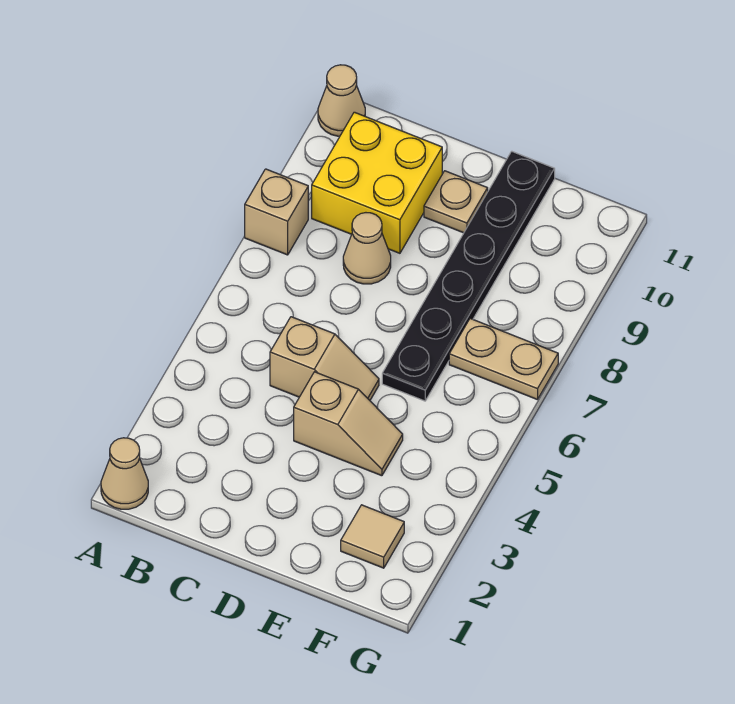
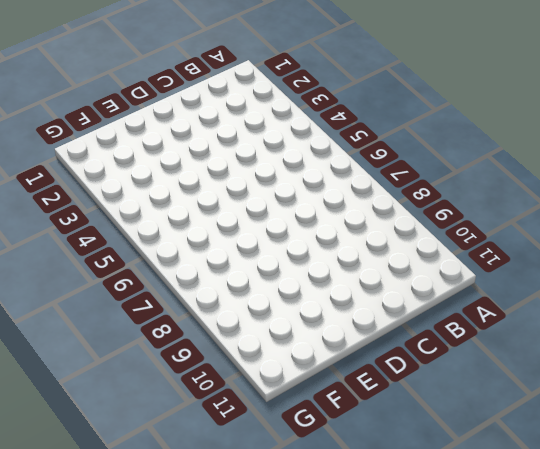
none -> tan 1x1 cone [101,438,148,509]
none -> tan 1x1 brick [245,169,308,255]

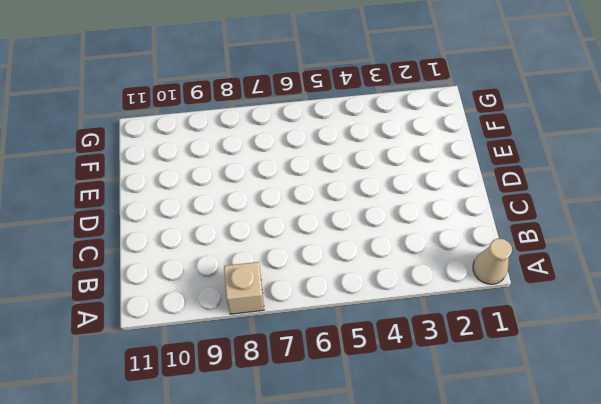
none -> tan 1x1 cone [318,65,365,136]
none -> yellow 2x2 brick [312,112,442,253]

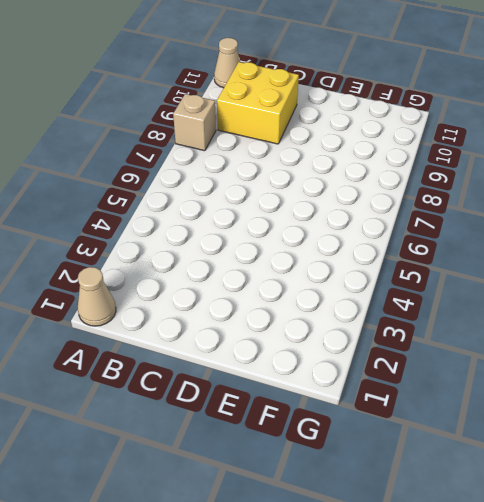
none -> tan 1x2 slope [270,317,379,400]
none -> tan 1x1 cone [343,213,391,284]

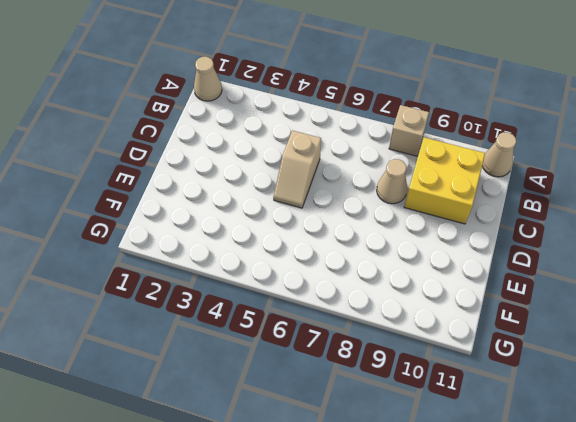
none -> tan 1x2 slope [294,372,403,476]
none -> tan 1x1 plate [424,171,488,233]

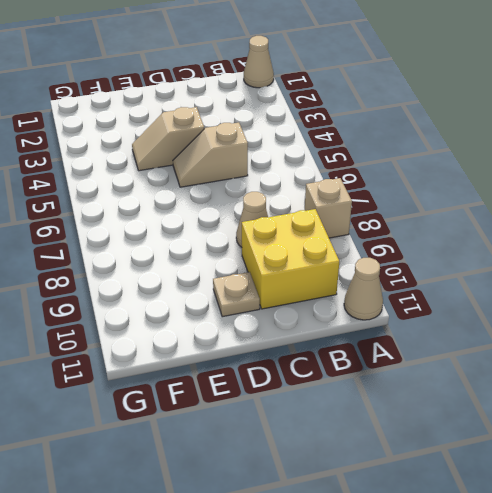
none -> black 1x6 plate [382,151,555,401]
none -> tan 1x1 tile [341,505,404,568]

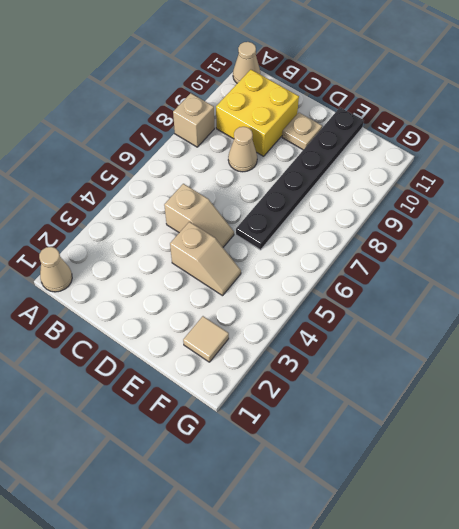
none -> tan 1x2 plate [449,319,558,400]

